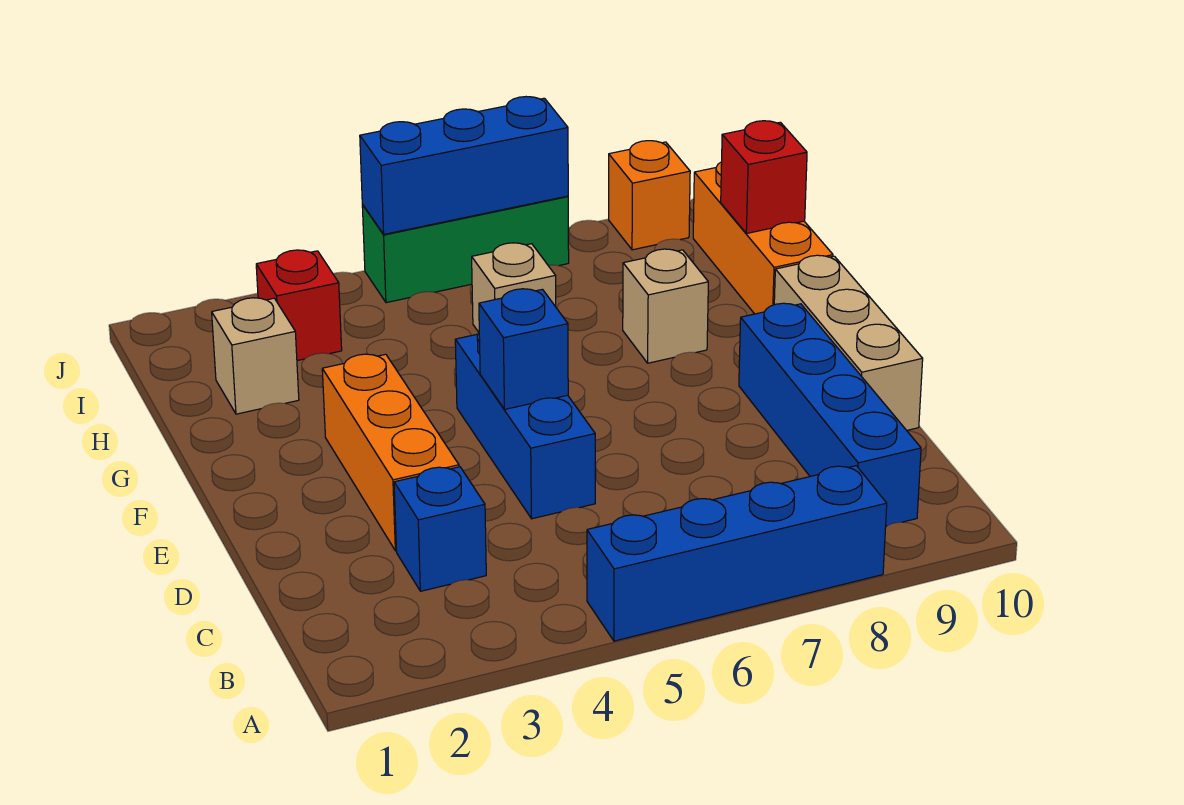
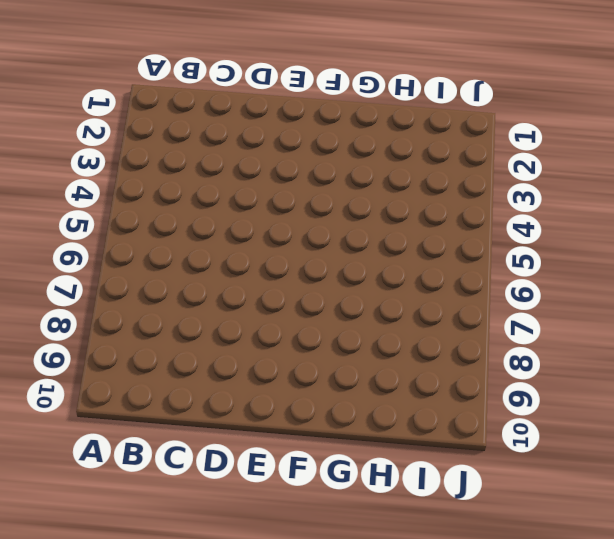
none -> blue 1x4 brick [587,466,887,641]
none -> blue 1x4 brick [739,303,921,526]
none -> blue 1x1 brick [394,467,486,591]

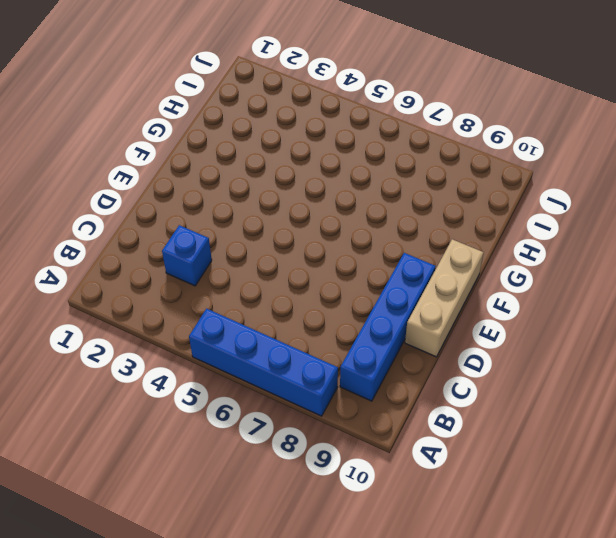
none -> orange 1x3 brick [322,354,459,551]
none -> blue 1x3 brick [455,333,595,519]
none -> tan 1x1 brick [623,249,708,363]

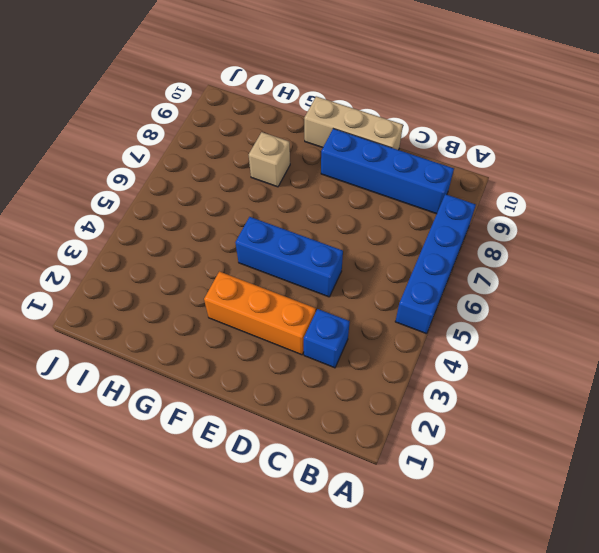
none -> orange 1x3 brick [693,162,833,314]
none -> tan 1x1 brick [212,298,299,414]
none -> tan 1x1 brick [472,243,556,332]

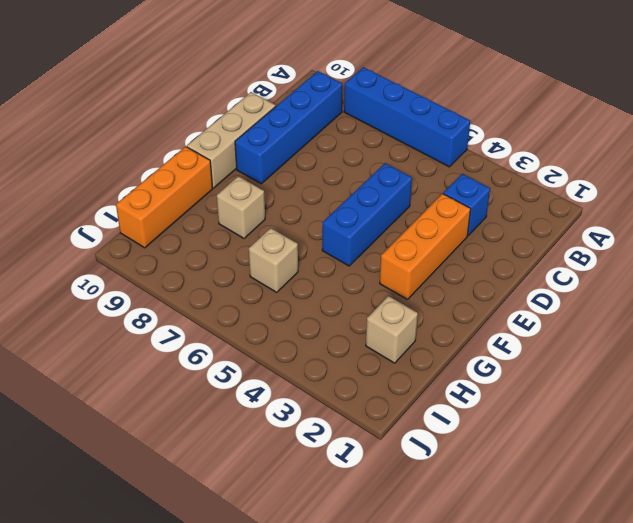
none -> red 1x1 brick [256,250,342,361]
none -> green 1x3 brick [362,196,569,303]
none -> orange 1x1 brick [609,141,690,250]

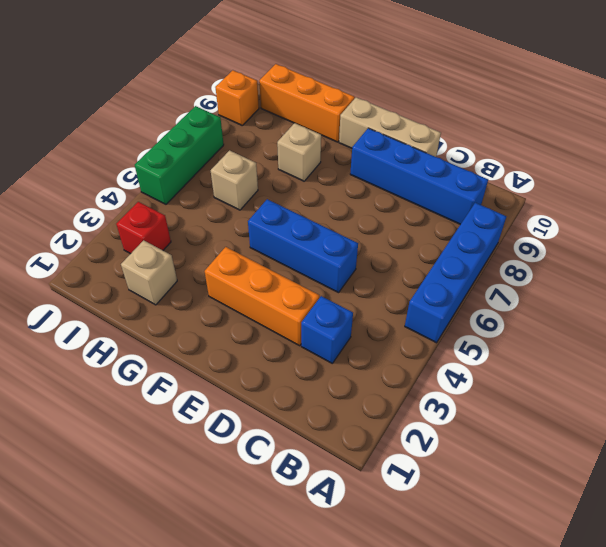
none -> blue 1x1 brick [479,289,568,410]
none -> red 1x1 brick [721,121,807,234]
none -> blue 1x3 brick [360,97,568,234]

